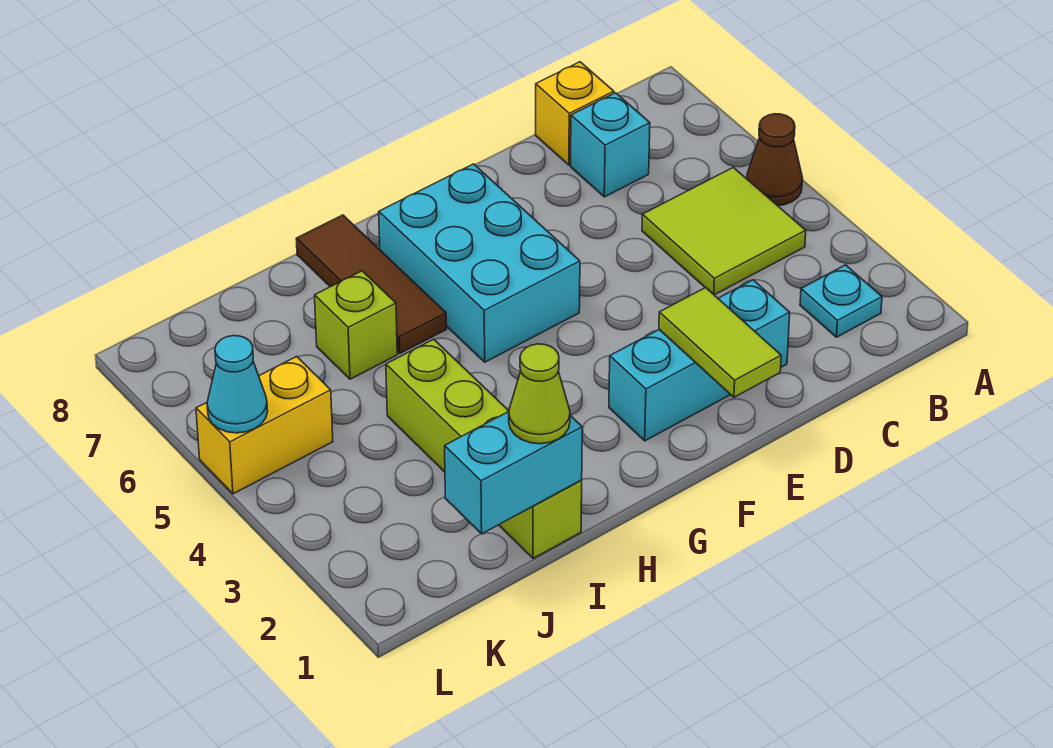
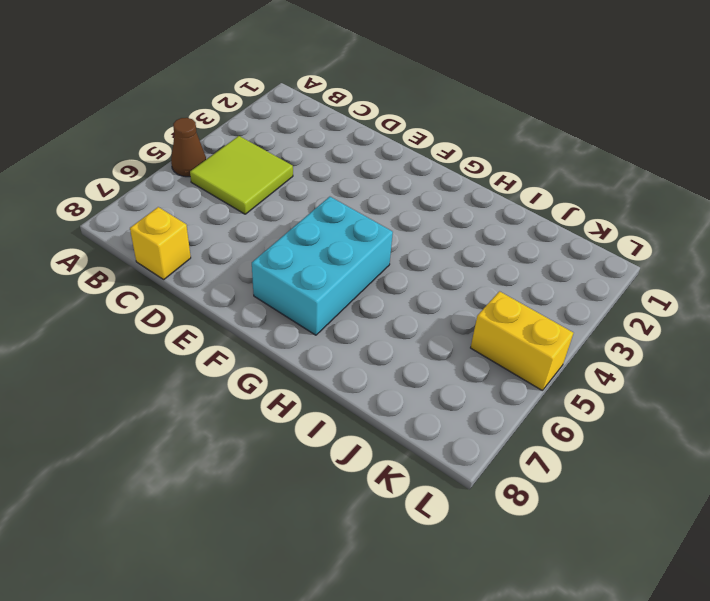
none -> cyan 1x1 plate [800,265,882,337]
none -> cyan 1x1 brick [571,93,650,197]
none -> cyan 1x3 brick [609,280,790,441]

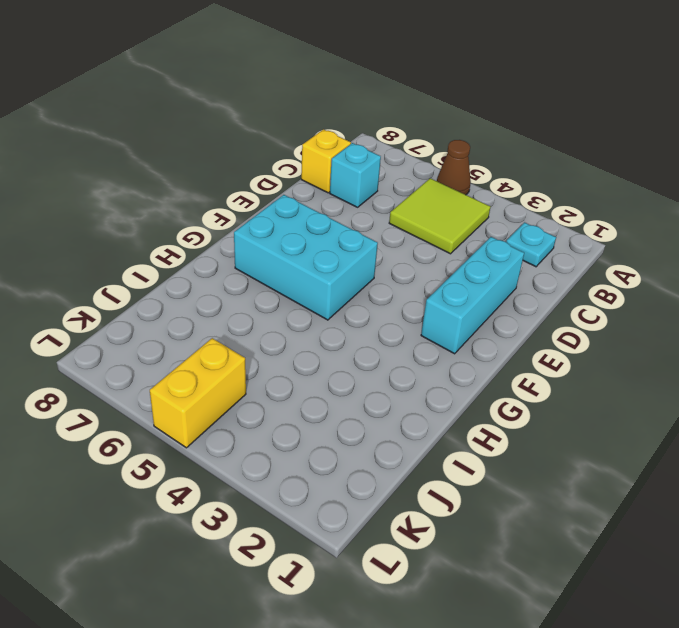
none -> brown 1x3 tile [296,215,446,353]
none -> lime 1x4 brick [386,339,582,558]
none -> lime 1x1 brick [315,271,397,379]

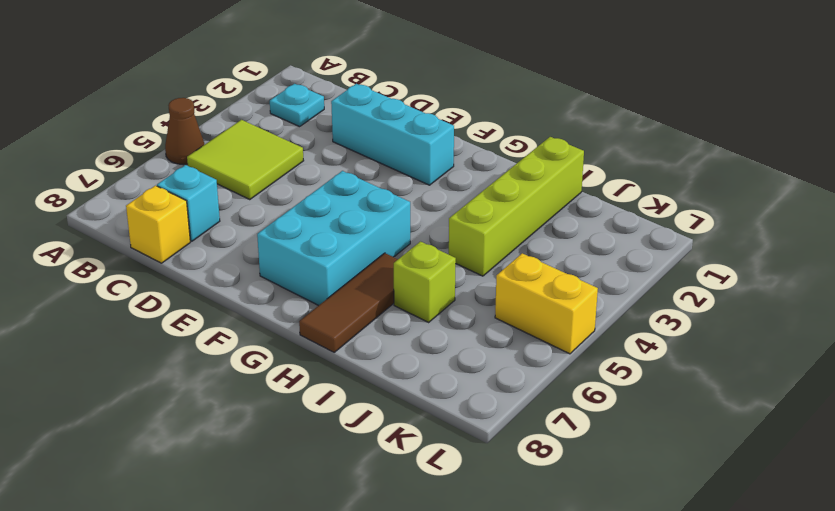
none -> lime 1x2 tile [659,288,781,397]
none -> cyan 1x2 brick [445,412,582,534]
none -> cyan 1x1 cone [207,336,268,433]

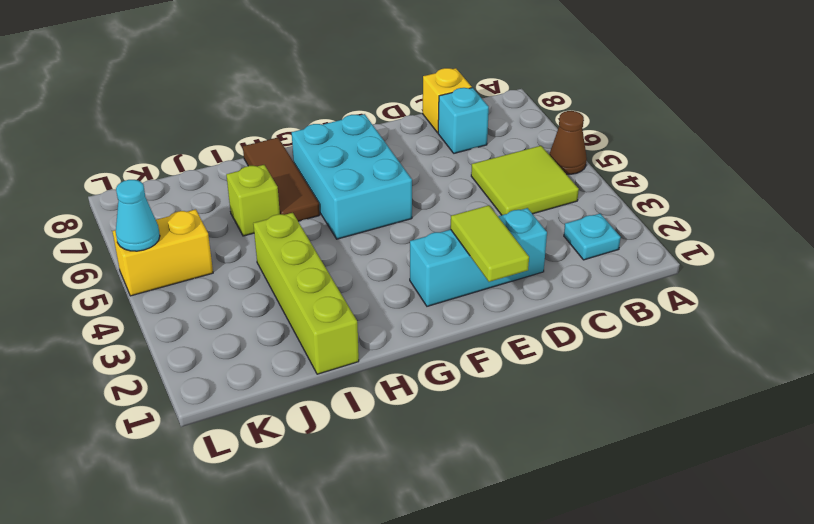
none -> cyan 1x2 brick [445,412,582,534]
none -> lime 1x1 cone [509,344,570,444]

